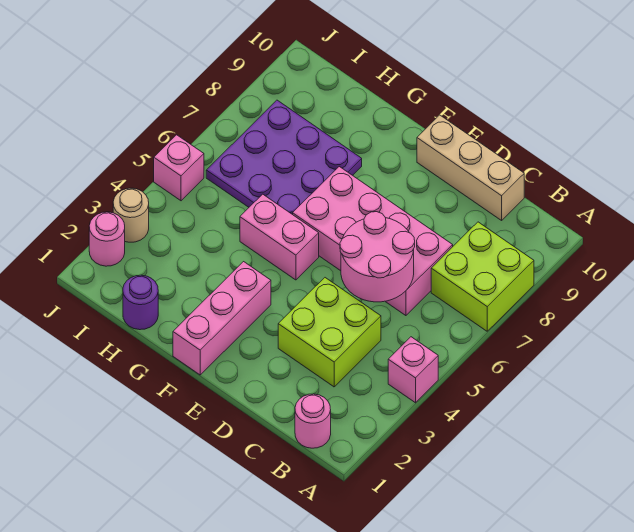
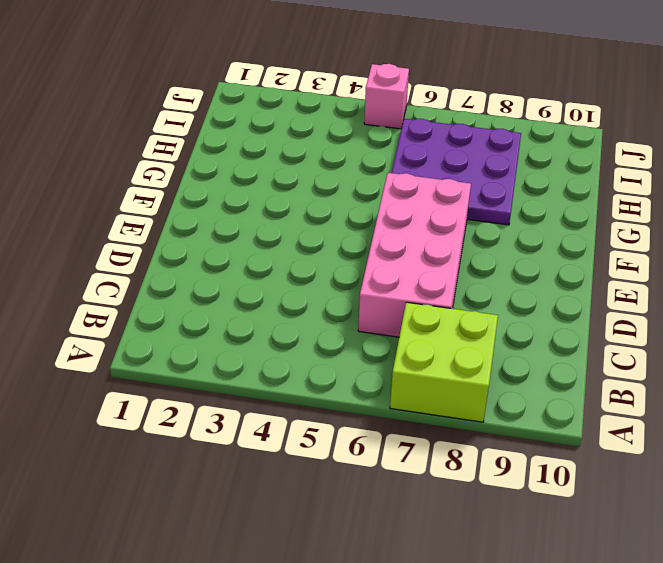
none -> pink 1x1 brick [388,337,438,403]
none -> pink 1x1 round brick [295,394,331,448]
none -> lime 2x2 brick [278,278,381,387]

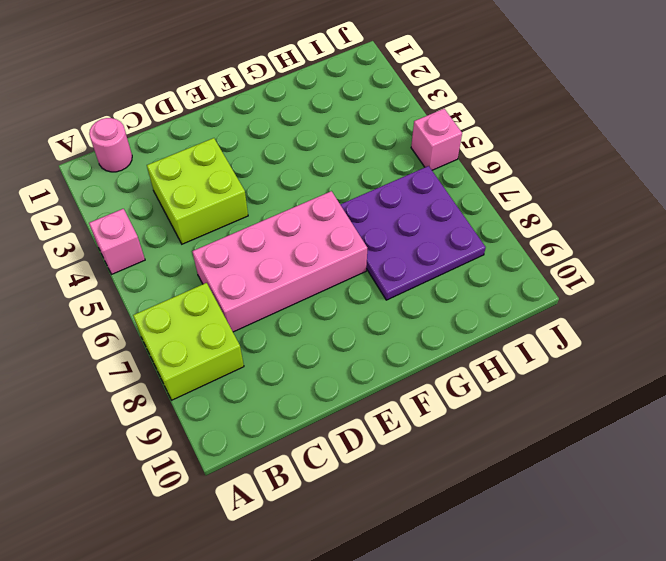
none -> tan 1x3 brick [417,115,524,220]
none -> pink 1x3 brick [173,262,271,375]
none -> pink 1x2 brick [240,194,319,280]

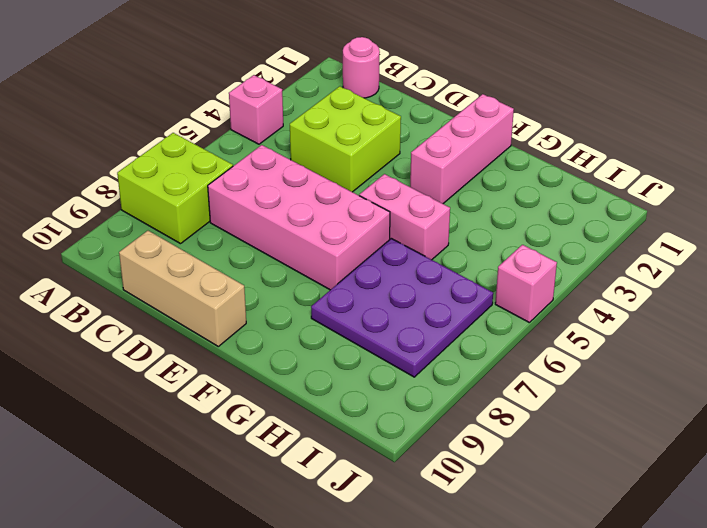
none -> purple 1x1 round brick [123,275,158,330]
none -> pink 1x1 round brick [89,212,125,266]
none -> tan 1x1 round brick [113,188,149,242]

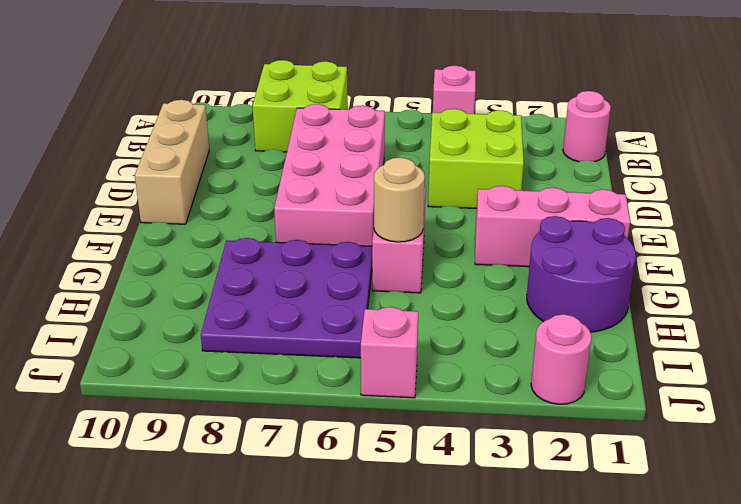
purple 2x2 round brick [527,216,636,332] -> purple 1x1 round brick [123,275,158,330]
tan 1x1 round brick [374,158,425,242] -> tan 1x1 round brick moved to [113,188,149,242]
none -> pink 2x2 round brick [340,212,415,302]

